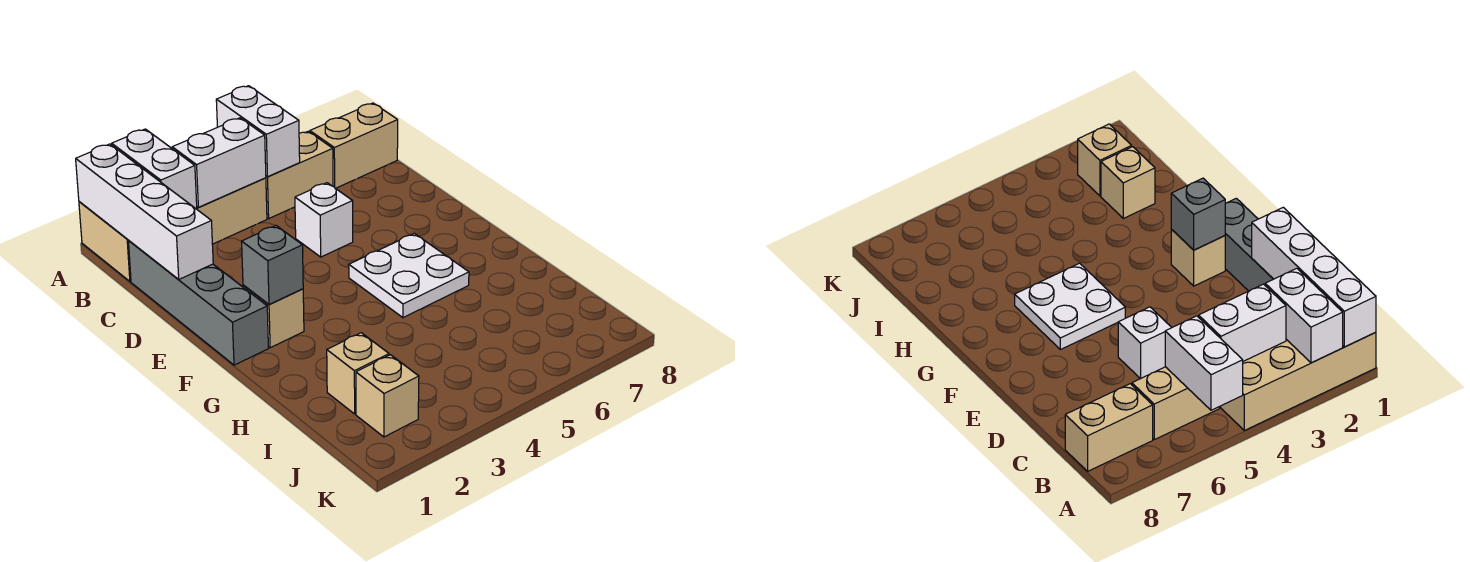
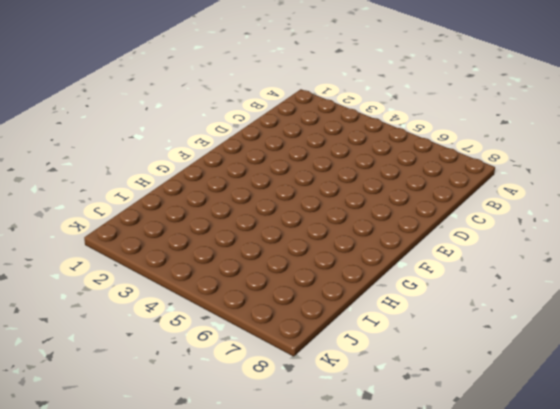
none -> tan 2x4 brick [79,178,267,281]
none -> tan 1x2 brick [266,131,333,218]
none -> tan 1x2 brick [310,103,398,188]

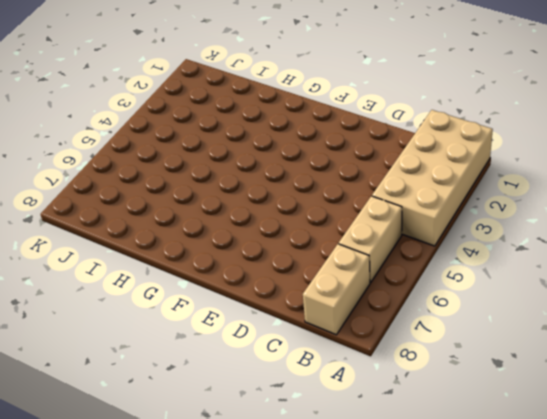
none -> grey 1x4 brick [128,241,268,365]
none -> white 1x1 brick [295,183,353,257]
none -> tan 1x1 brick [243,285,304,348]

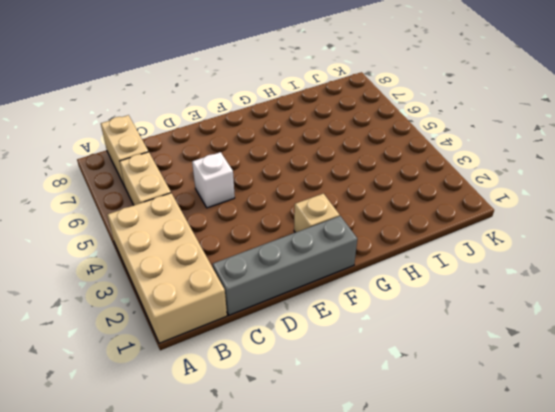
none -> white 2x2 plate [349,233,469,318]
none -> tan 1x1 brick [327,333,389,414]
none -> tan 1x1 brick [356,355,419,437]

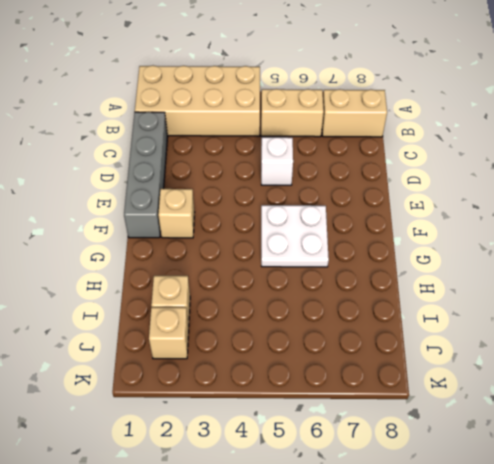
none -> white 1x4 brick [76,144,213,279]
none -> white 1x2 brick [112,129,197,208]
none -> white 1x2 brick [216,86,300,177]

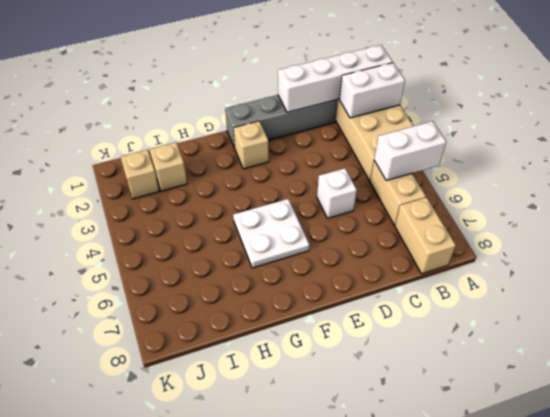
none -> white 1x2 brick [172,118,266,207]
none -> grey 1x1 brick [242,226,303,304]

